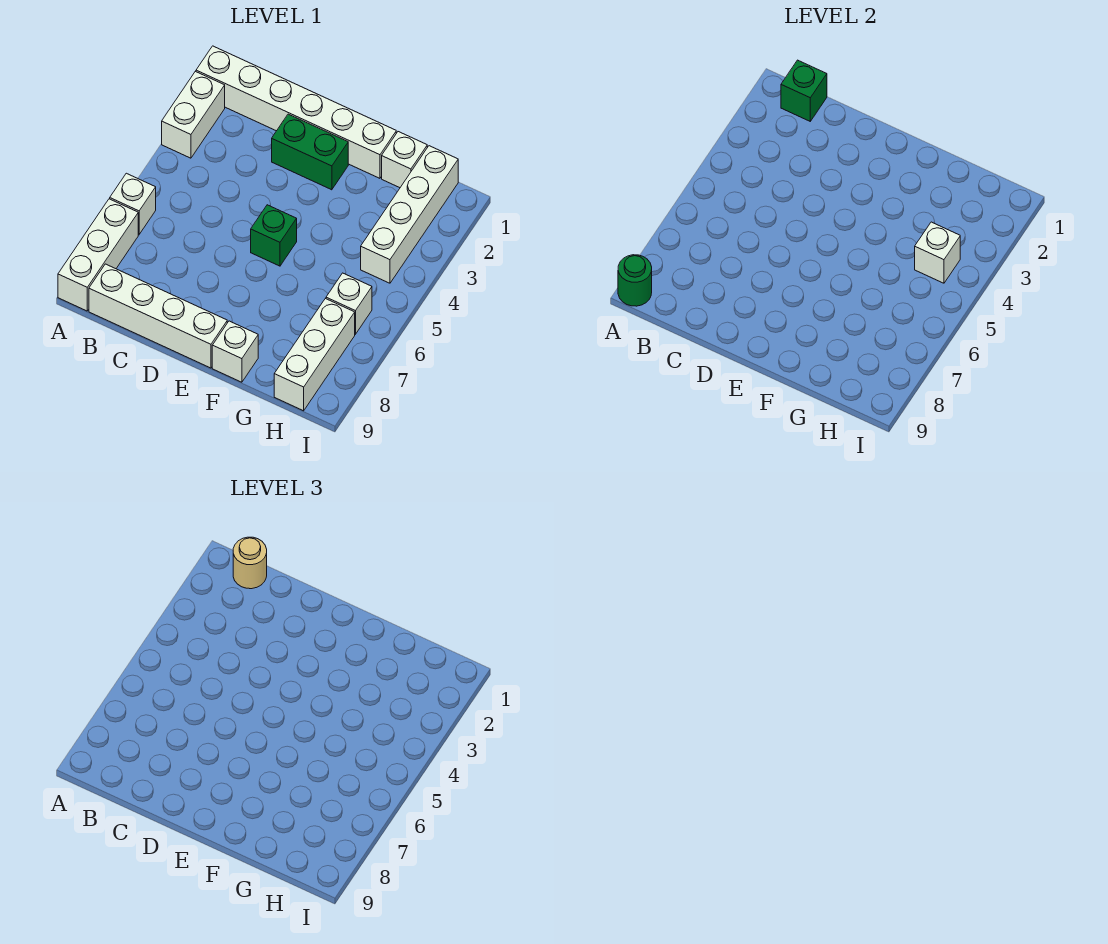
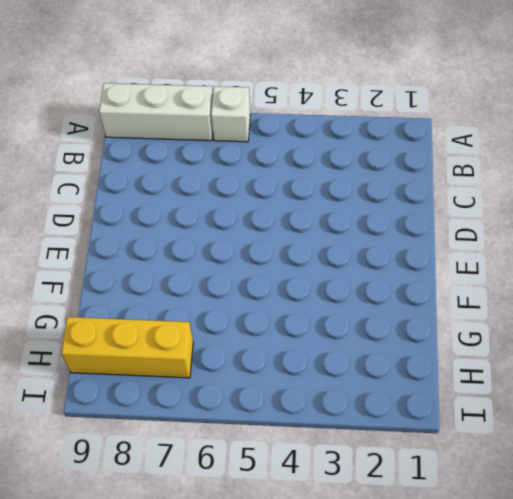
yellow 1x3 brick [62,317,193,378] -> white 1x3 brick [274,299,355,411]
none -> white 1x6 brick [196,46,396,178]
none -> white 1x2 brick [162,71,225,158]
none -> white 1x4 brick [89,264,227,368]

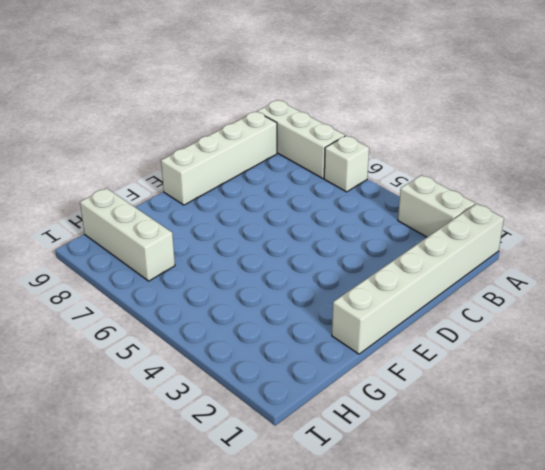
none -> green 1x2 brick [272,114,348,190]
none -> green 1x1 brick [251,205,297,266]
none -> white 1x1 brick [212,321,258,382]

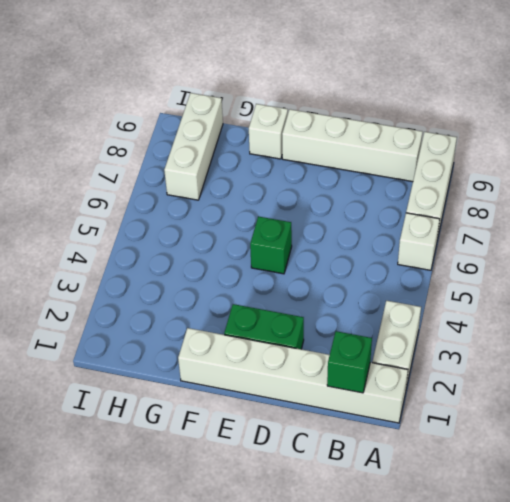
none -> white 1x1 brick [382,132,427,188]
none -> white 1x4 brick [361,146,458,283]
none -> white 1x1 brick [326,273,372,334]

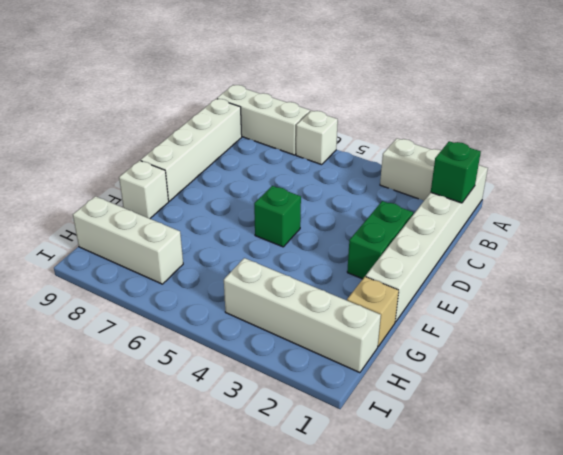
tan 1x1 brick [347,277,399,346] -> white 1x1 brick [382,132,427,188]
none -> white 1x1 brick [326,273,372,334]
none -> green 1x1 round brick [618,255,652,306]
none -> white 1x1 brick [915,222,960,283]

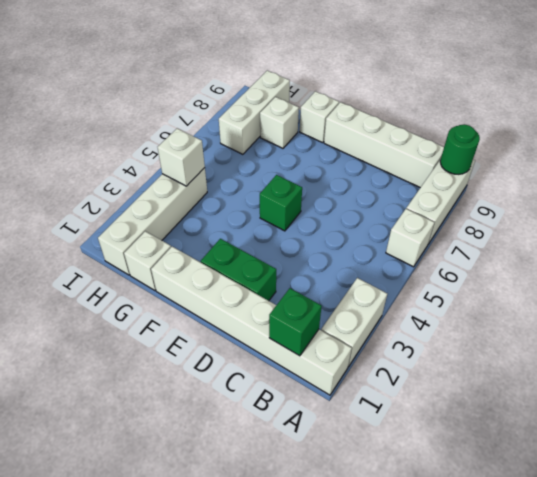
white 1x1 brick [260,97,299,148] -> white 1x1 brick moved to [326,273,372,334]
none -> tan 1x1 round brick [233,537,267,589]

